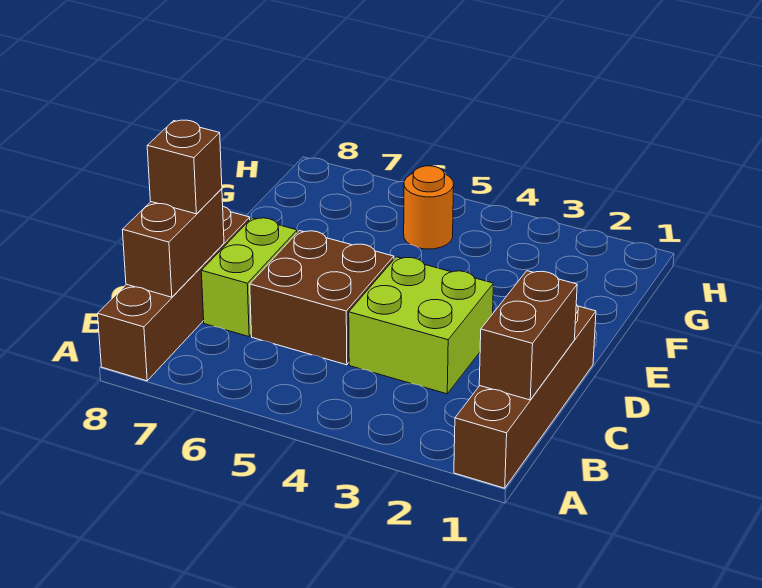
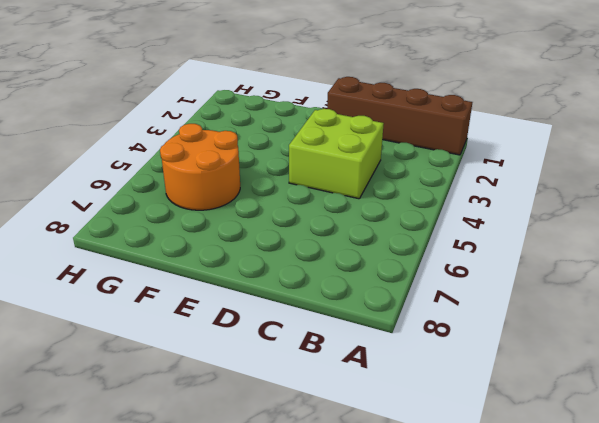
orange 2x2 round brick [160,124,240,210] -> orange 1x1 round brick [404,166,454,249]
none -> brown 1x4 brick [98,207,250,381]
none -> brown 2x2 brick [250,231,394,365]

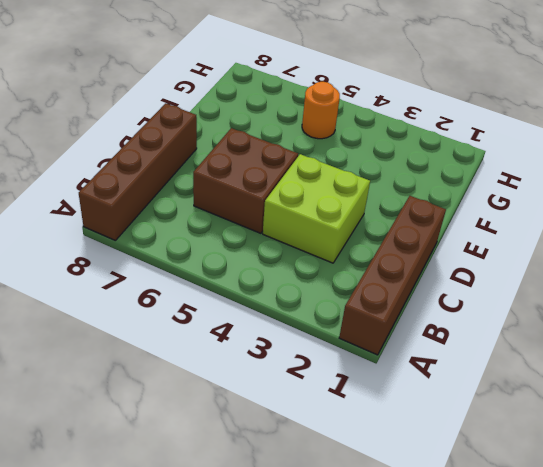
none -> lime 1x2 brick [201,218,297,337]
none -> brown 1x2 brick [479,271,577,400]

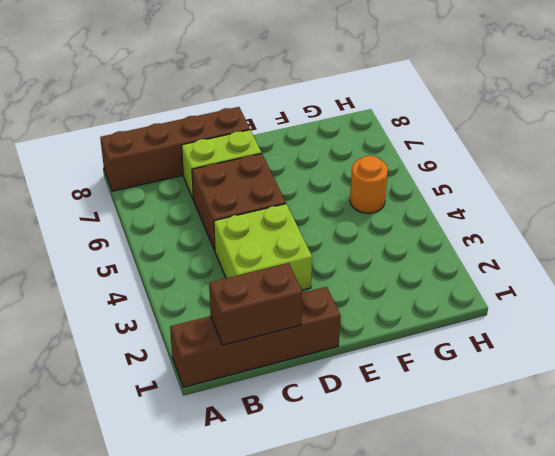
none -> brown 1x2 brick [122,189,224,297]
none -> brown 1x1 brick [147,120,222,214]

